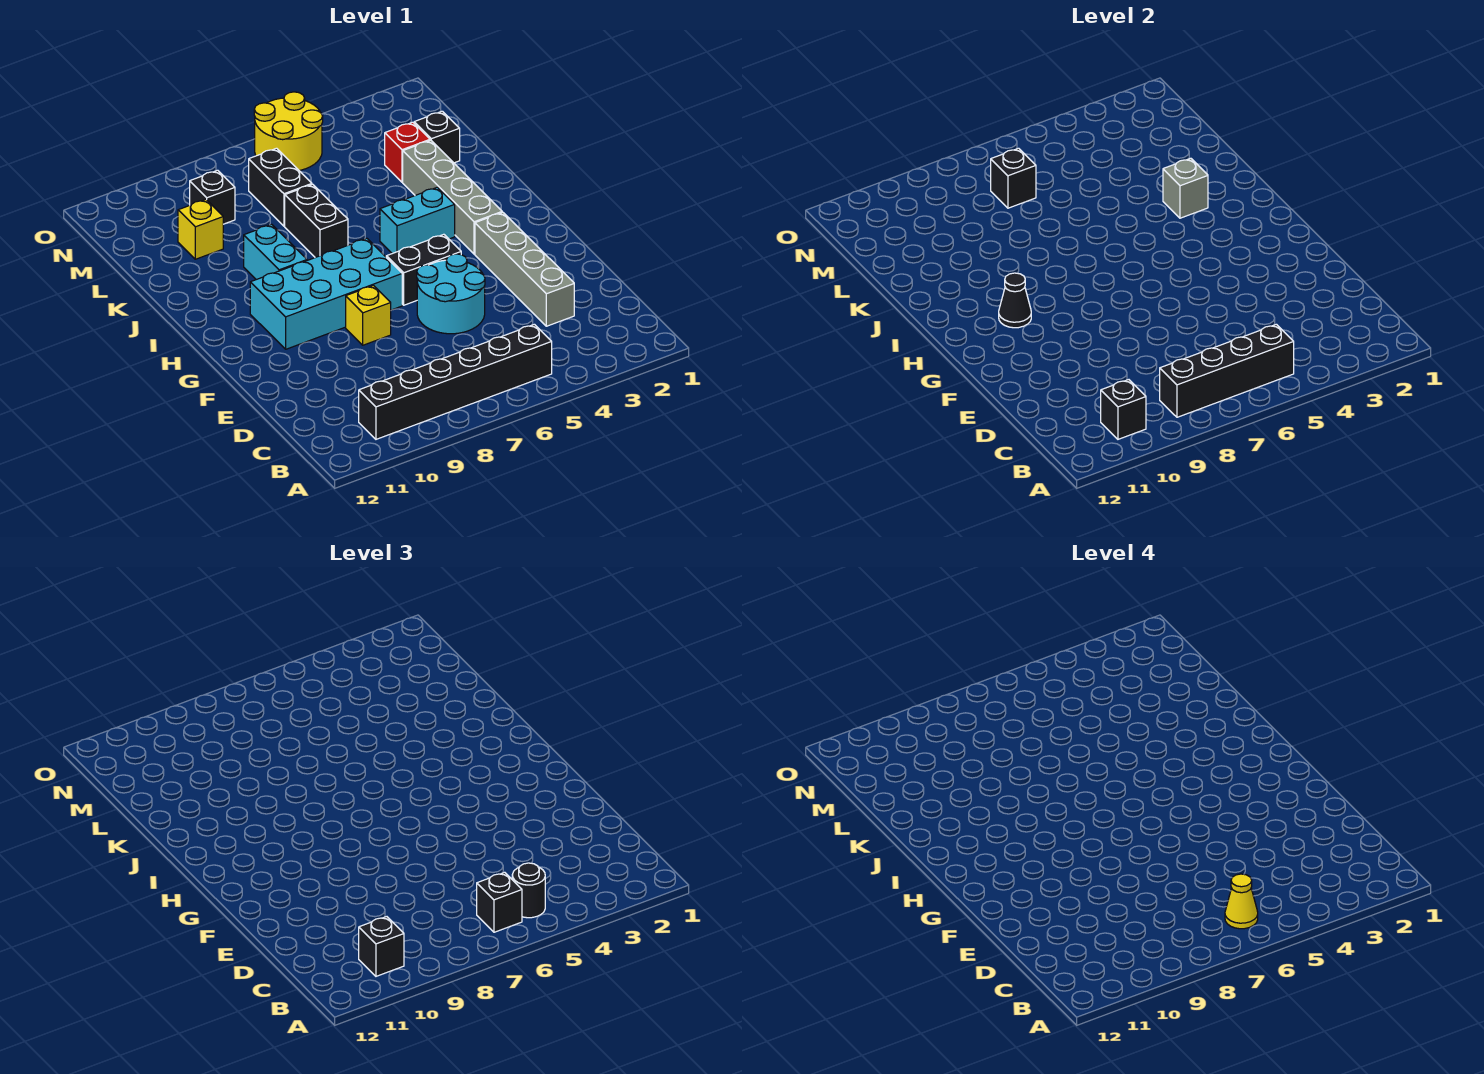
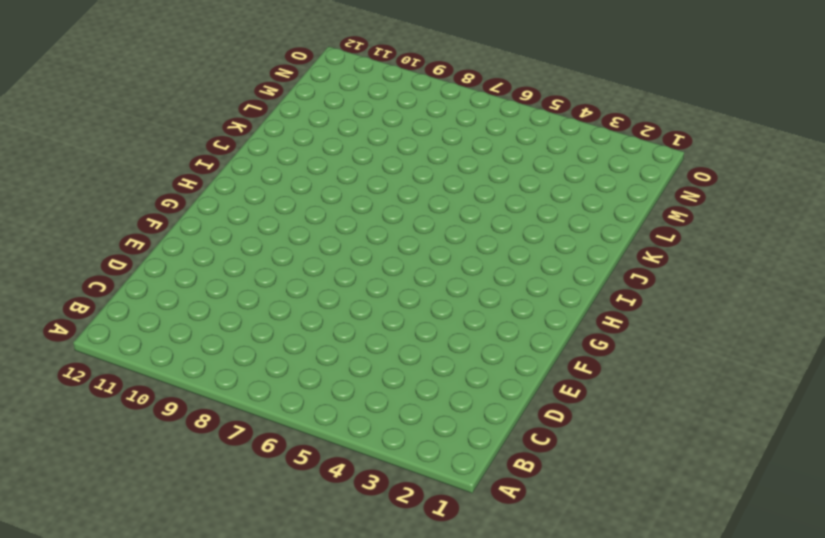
none -> black 1x6 brick [359,324,552,439]
none -> grey 1x4 brick [475,212,574,326]
none -> cyan 2x2 round brick [417,254,485,334]

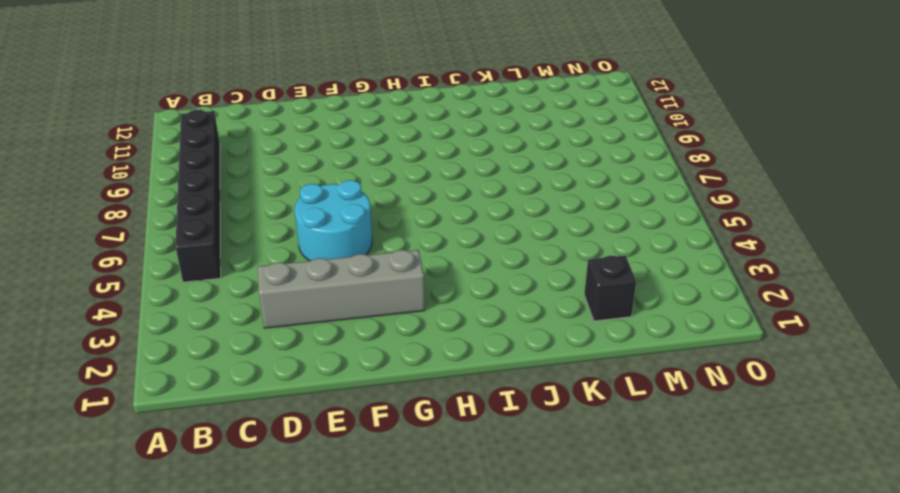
none -> yellow 1x1 brick [346,285,391,345]
none -> black 1x2 brick [386,234,461,305]
none -> cyan 2x4 brick [250,238,402,349]

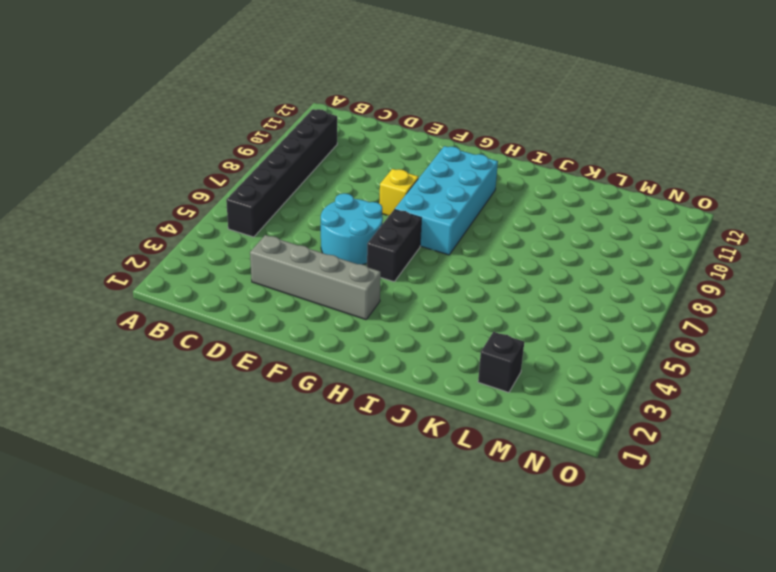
none -> grey 1x4 brick [403,140,502,254]
none -> cyan 1x2 brick [380,187,455,254]
none -> cyan 1x2 brick [244,224,307,280]

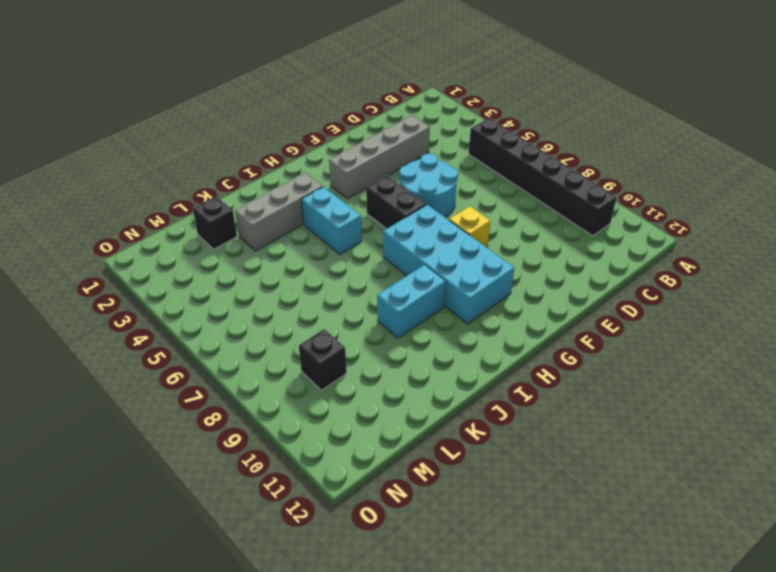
grey 1x3 brick [235,173,323,251] -> grey 1x4 brick [403,140,502,254]
none -> black 1x2 brick [285,184,348,258]
none -> red 1x1 brick [385,122,430,182]
none -> black 1x2 brick [249,148,312,226]

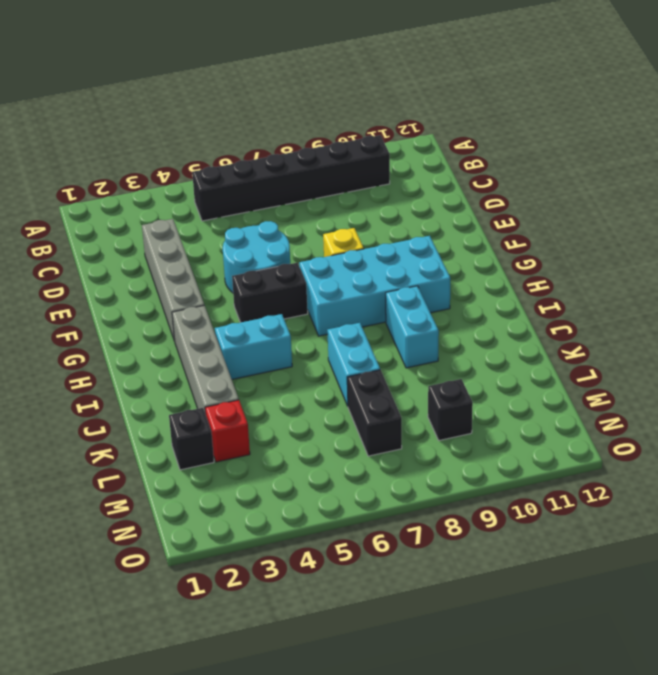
cyan 1x2 brick [327,323,380,406] -> black 1x2 brick [285,184,348,258]
none -> yellow 1x1 brick [178,200,223,259]
none -> yellow 2x2 round brick [254,92,323,170]
none -> black 1x4 brick [1160,324,1294,417]

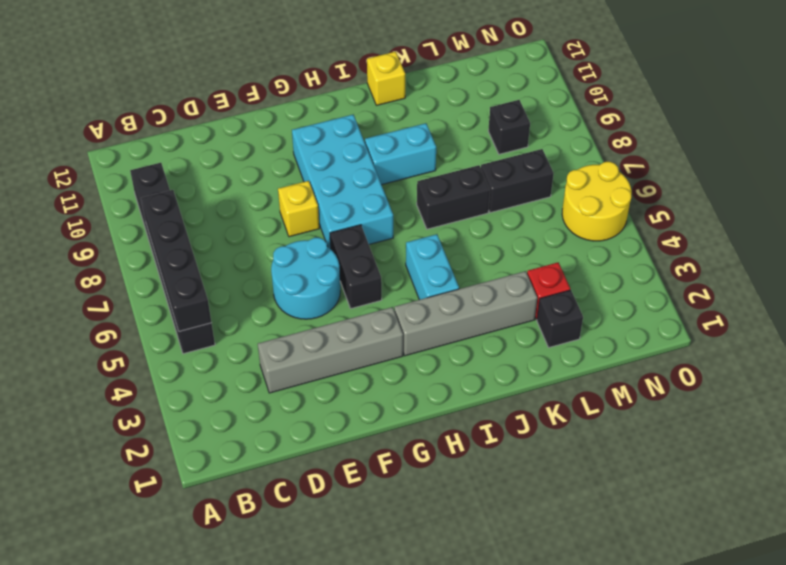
yellow 1x1 brick [367,52,405,105] -> yellow 1x1 brick moved to [178,200,223,259]
none -> black 1x1 brick [1101,380,1146,439]
none -> black 1x1 cone [999,273,1031,328]
none -> grey 1x1 brick [1163,158,1208,218]

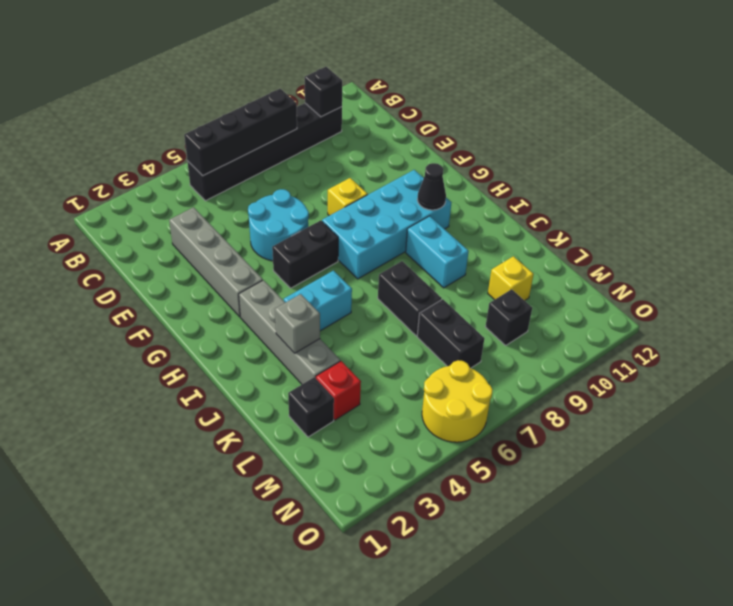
none -> black 1x1 brick [991,148,1036,208]
none -> black 1x1 round brick [512,863,545,918]
none -> black 1x1 brick [477,872,522,932]

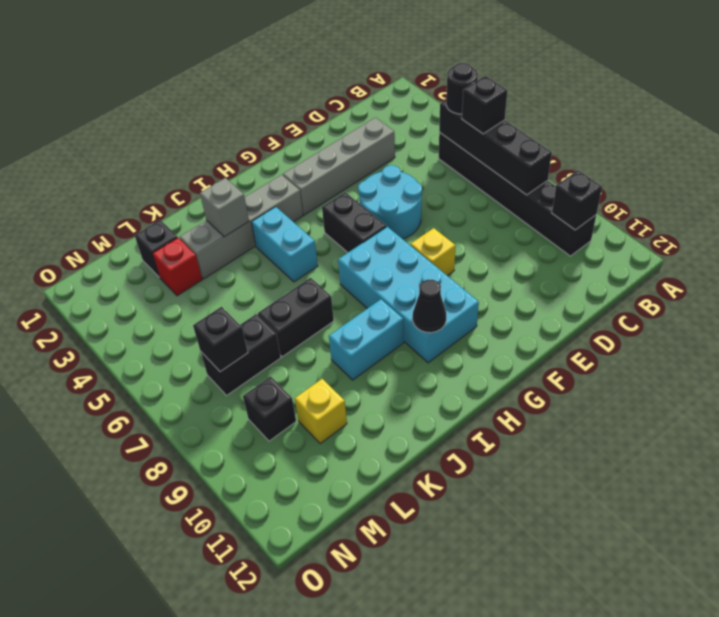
none -> yellow 2x2 round brick [254,92,323,170]
none -> black 1x1 brick [359,917,404,976]
none -> yellow 1x1 cone [1225,874,1258,929]

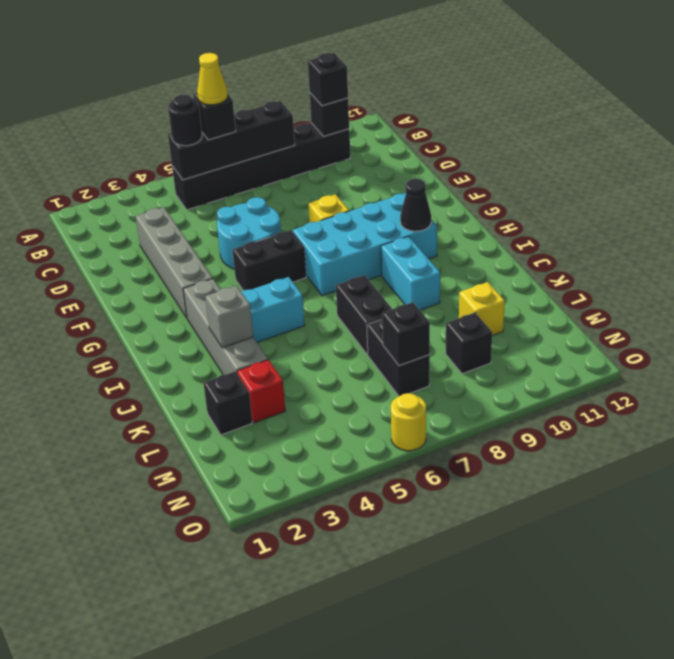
yellow 1x1 round brick [391,393,426,451] -> yellow 2x2 round brick [254,92,323,170]

